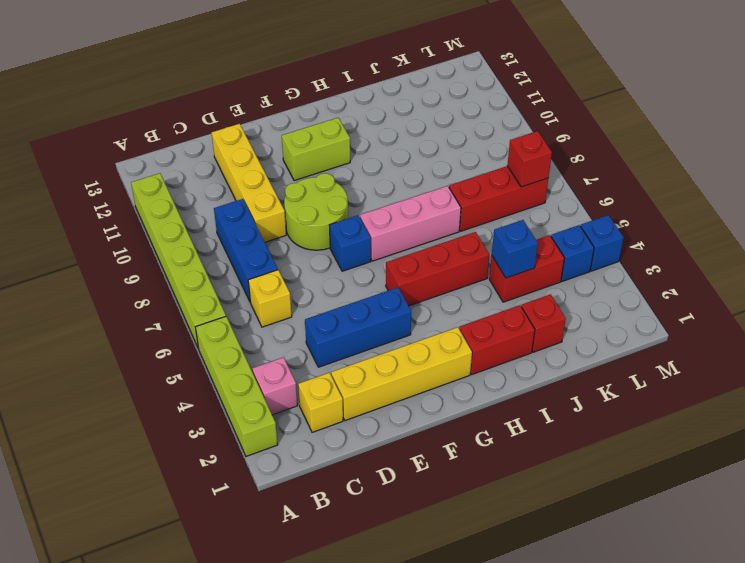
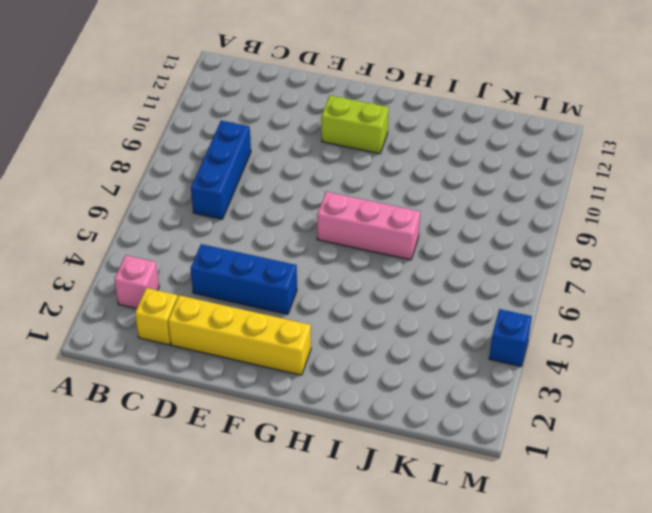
none -> lime 1x4 brick [195,316,278,456]
none -> lime 1x6 brick [131,173,226,349]
none -> yellow 1x1 brick [248,270,292,327]

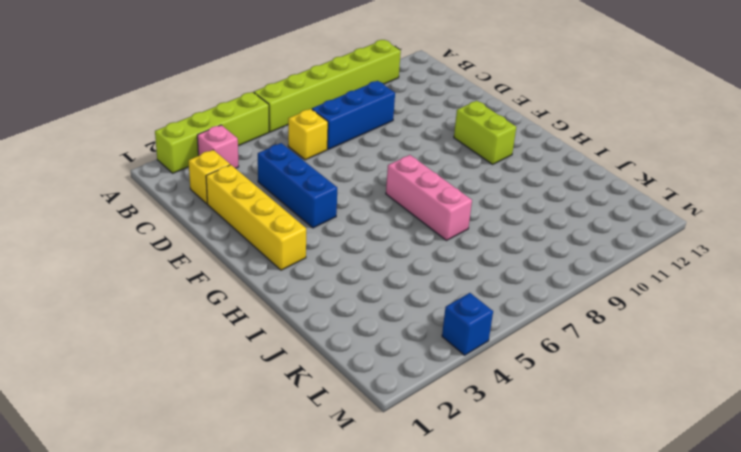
none -> yellow 1x4 brick [212,124,286,242]
none -> lime 2x2 round brick [284,173,348,250]
none -> blue 1x1 brick [329,215,371,271]

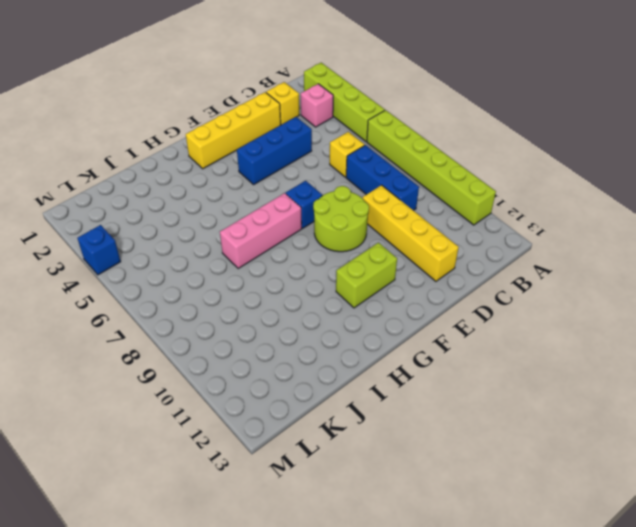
none -> red 1x3 brick [386,232,489,306]
none -> red 1x2 brick [459,305,535,374]
none -> red 1x1 brick [521,294,566,352]

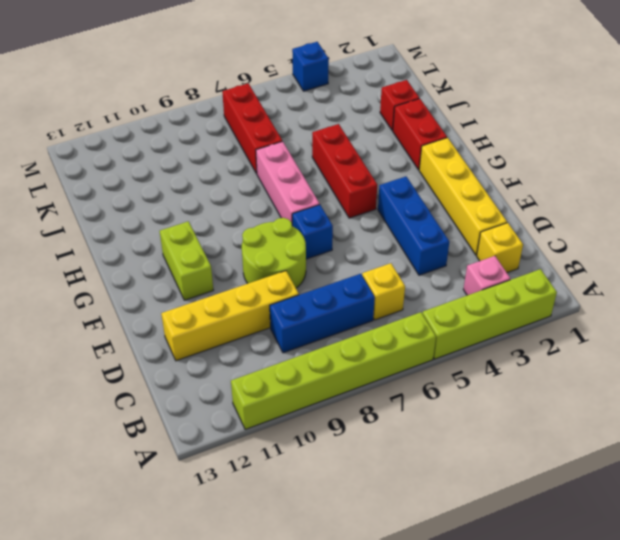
none -> red 1x2 brick [489,235,564,302]
none -> blue 1x1 brick [551,225,594,281]
none -> blue 1x1 brick [492,220,538,278]

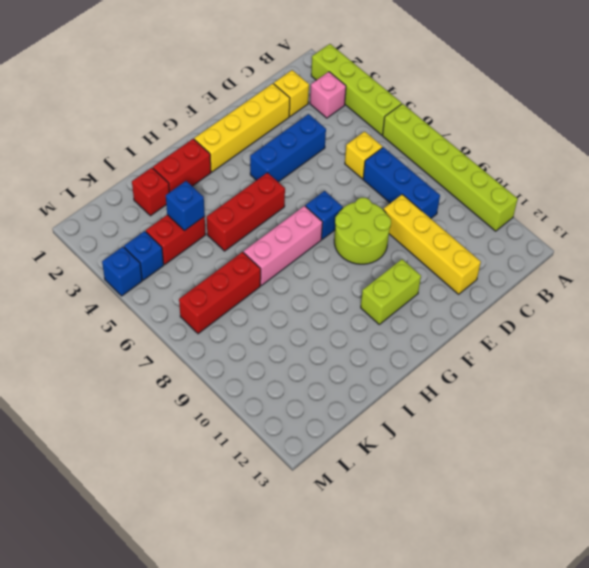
none -> red 1x1 brick [507,131,552,187]

